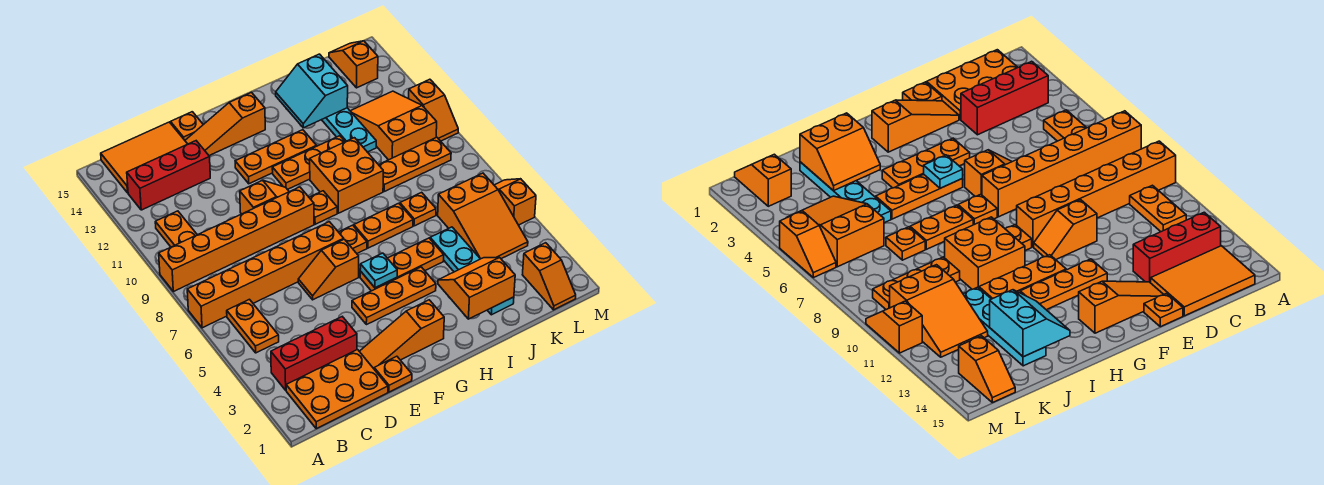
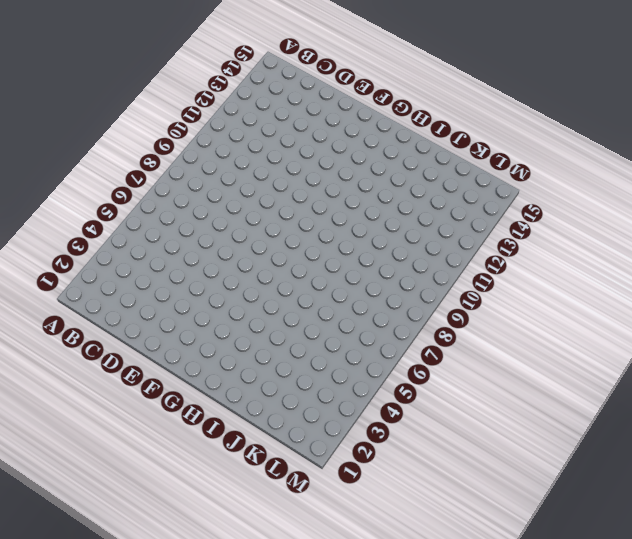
none -> orange 1x6 brick [187,222,344,328]
none -> orange 1x6 brick [159,187,314,292]
none -> orange 2x3 plate [286,350,388,429]
none -> red 1x3 brick [271,317,357,390]

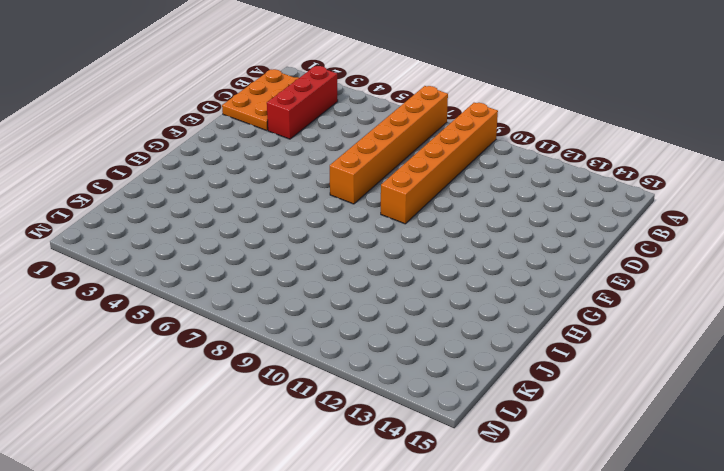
none -> orange 1x2 plate [227,299,279,353]
none -> orange 1x2 plate [155,211,197,247]
none -> red 1x3 brick [127,141,210,210]
none -> orange 2x3 tile [101,122,187,193]

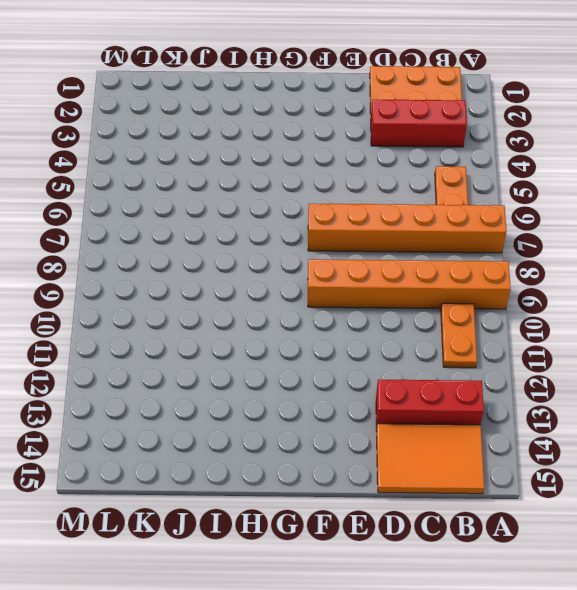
none -> orange 1x1 plate [374,356,412,392]
none -> orange 1x3 slope [359,300,444,369]
none -> orange 1x2 slope [298,239,359,300]
none -> orange 1x2 slope [240,180,289,214]

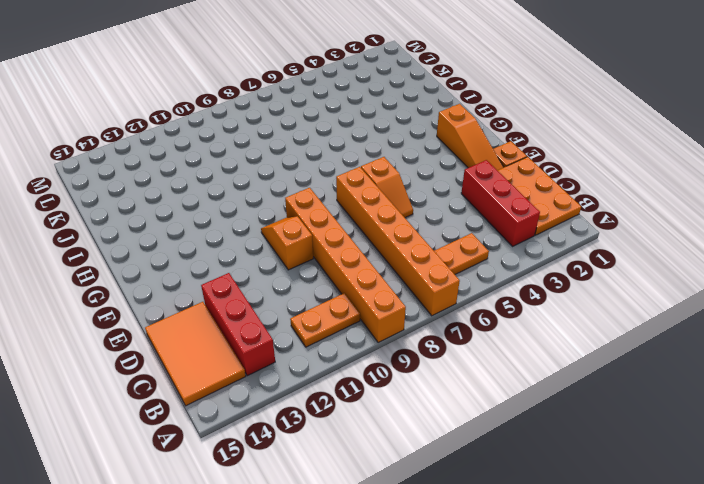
none -> orange 1x3 slope [185,92,265,156]
none -> orange 1x1 plate [171,112,203,140]
none -> orange 1x3 plate [352,267,436,325]
none -> orange 1x3 plate [235,130,316,184]

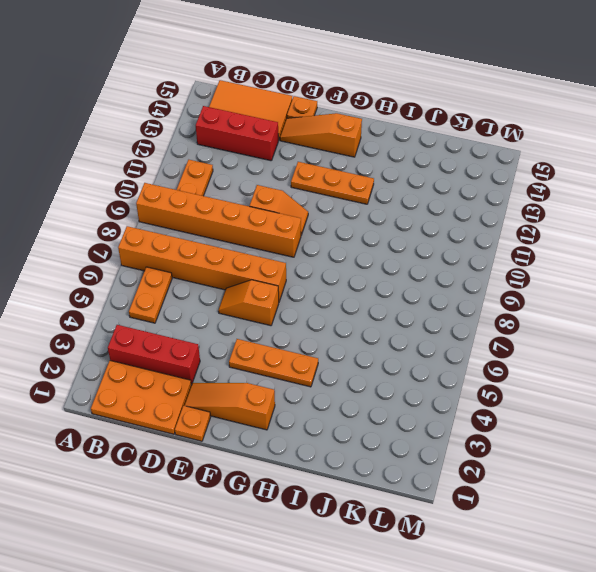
none -> orange 1x3 plate [360,238,444,291]
none -> orange 1x1 plate [339,225,367,253]
none -> orange 1x1 plate [309,191,337,224]
none -> orange 1x3 plate [272,136,345,190]

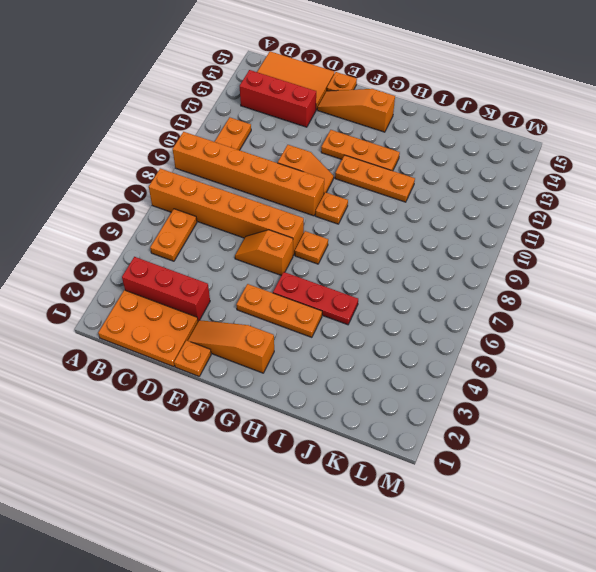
red 1x3 plate [273,272,358,325] -> orange 1x3 plate [360,238,444,291]
none -> orange 1x2 plate [354,203,413,248]
none -> orange 2x2 brick [310,138,383,213]
none -> cyan 1x4 plate [430,227,514,315]
none -> orange 1x1 plate [400,192,436,226]

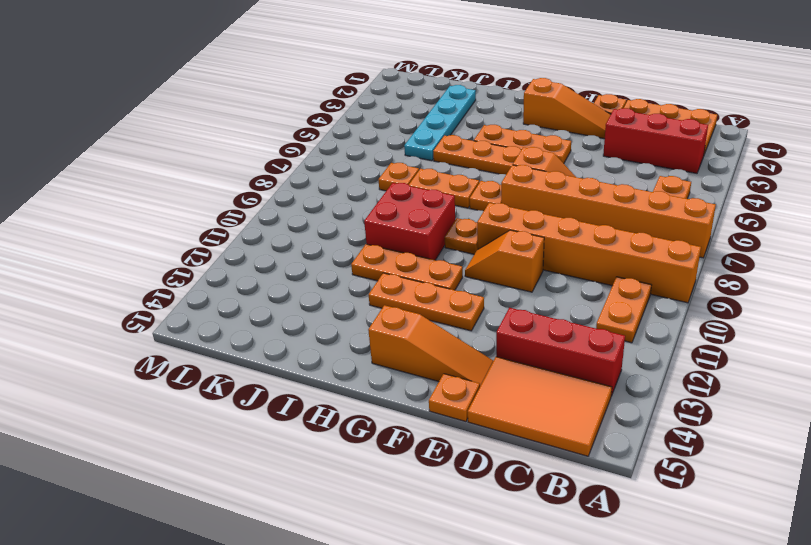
red 2x2 brick [364,183,455,260] -> orange 2x2 brick [310,138,383,213]
none -> orange 1x3 plate [379,137,451,191]
none -> cyan 1x4 plate [322,108,376,152]
none -> orange 2x3 slope [438,173,528,259]
none -> orange 2x3 slope [351,91,437,160]

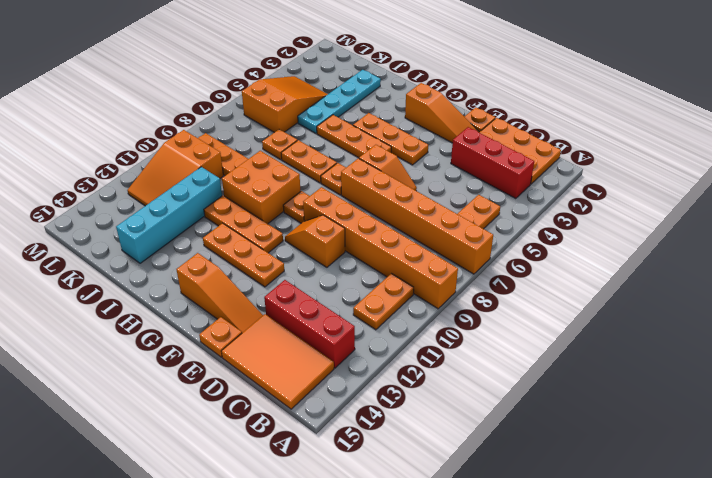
cyan 1x4 brick [116,167,222,263] -> cyan 1x4 plate [322,108,376,152]
none -> orange 1x2 slope [522,243,576,310]
none -> orange 1x2 slope [329,41,378,88]
none -> orange 1x2 slope [494,179,536,225]
none -> orange 1x2 slope [409,79,458,141]

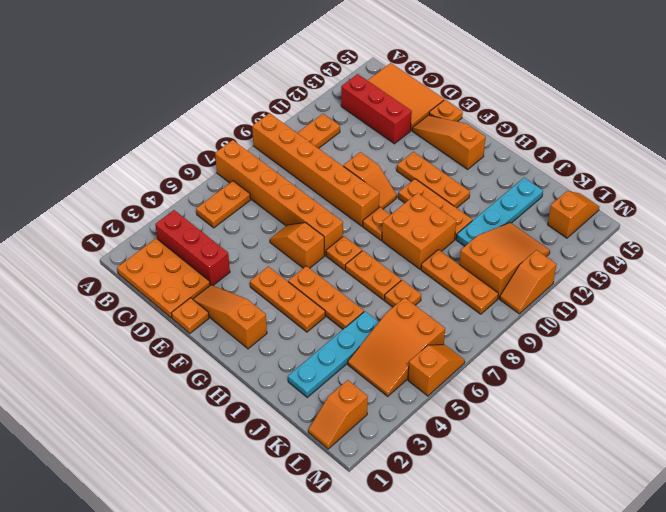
none -> cyan 1x1 plate [360,253,397,288]
none -> orange 2x2 slope [438,257,515,319]
none -> cyan 2x2 slope [276,54,348,128]

